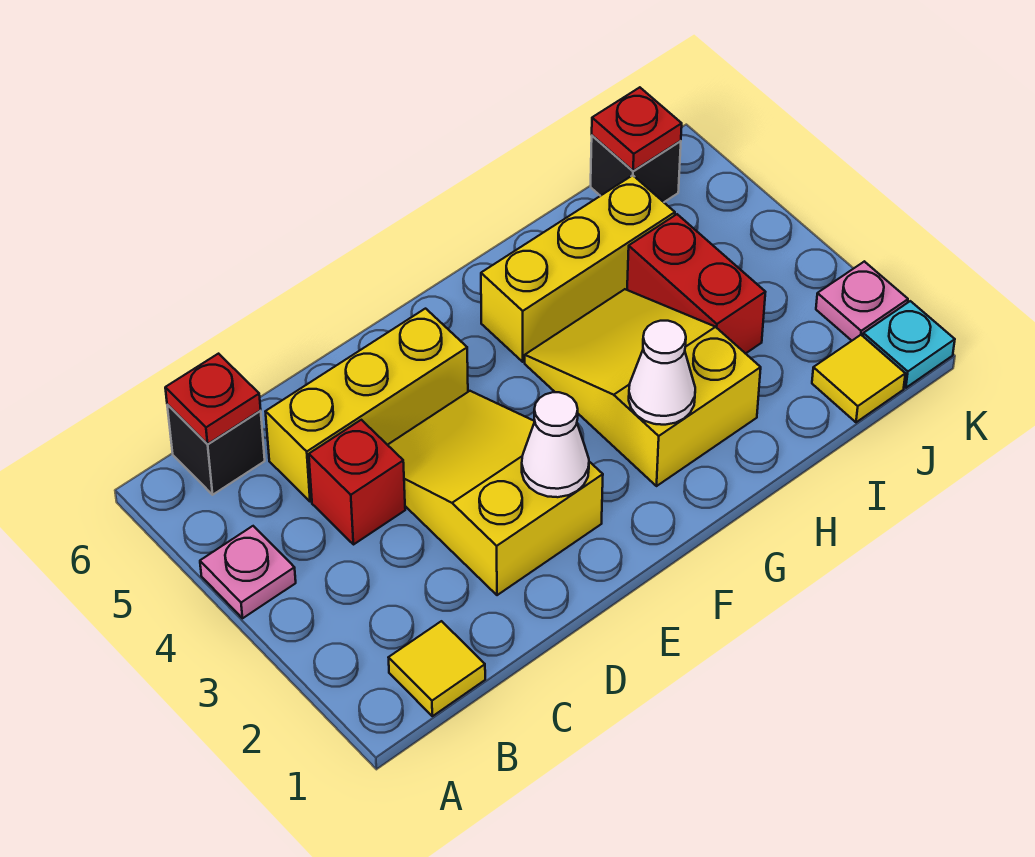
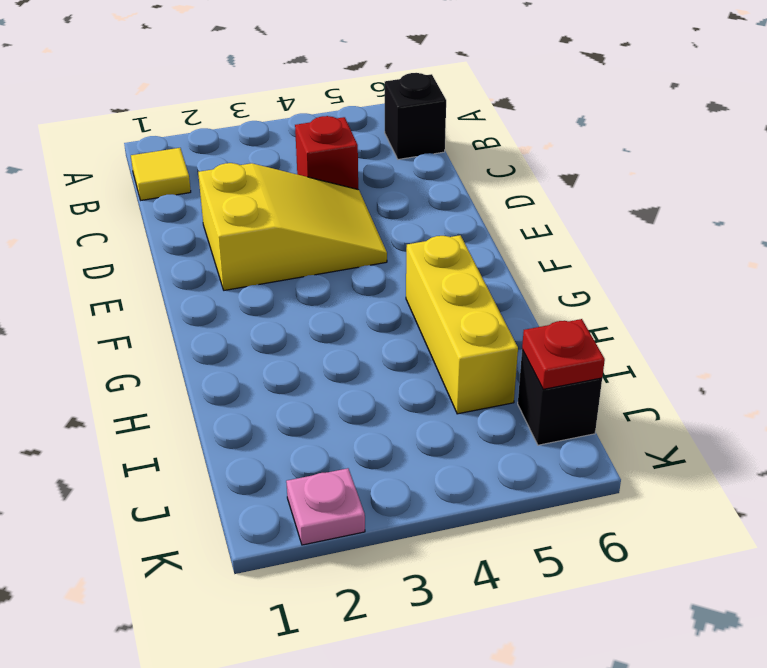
none -> pink 1x1 plate [200,526,296,618]
none -> yellow 1x3 brick [265,309,468,502]
none -> yellow 2x3 slope [525,289,761,486]

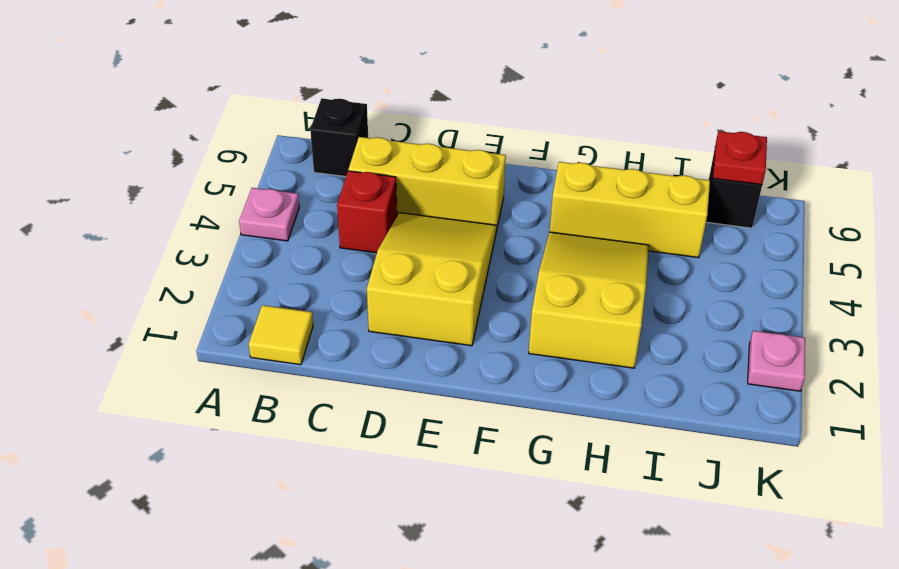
none -> red 1x2 brick [627,214,765,354]
none -> yellow 1x1 tile [812,335,905,422]
none -> cyan 1x1 plate [863,301,955,388]

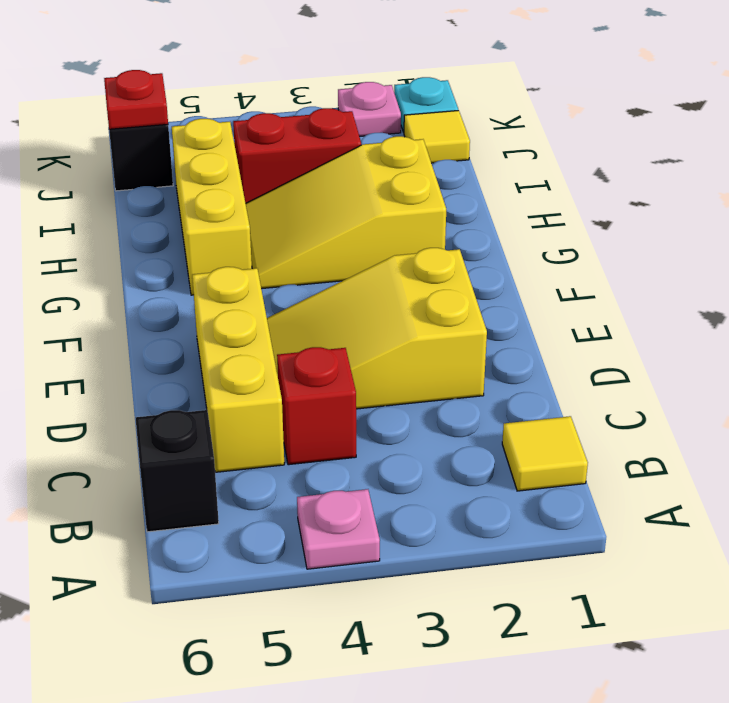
none -> red 1x1 plate [165,354,261,444]
none -> white 1x1 cone [522,392,589,497]
none -> white 1x1 cone [629,321,695,425]

